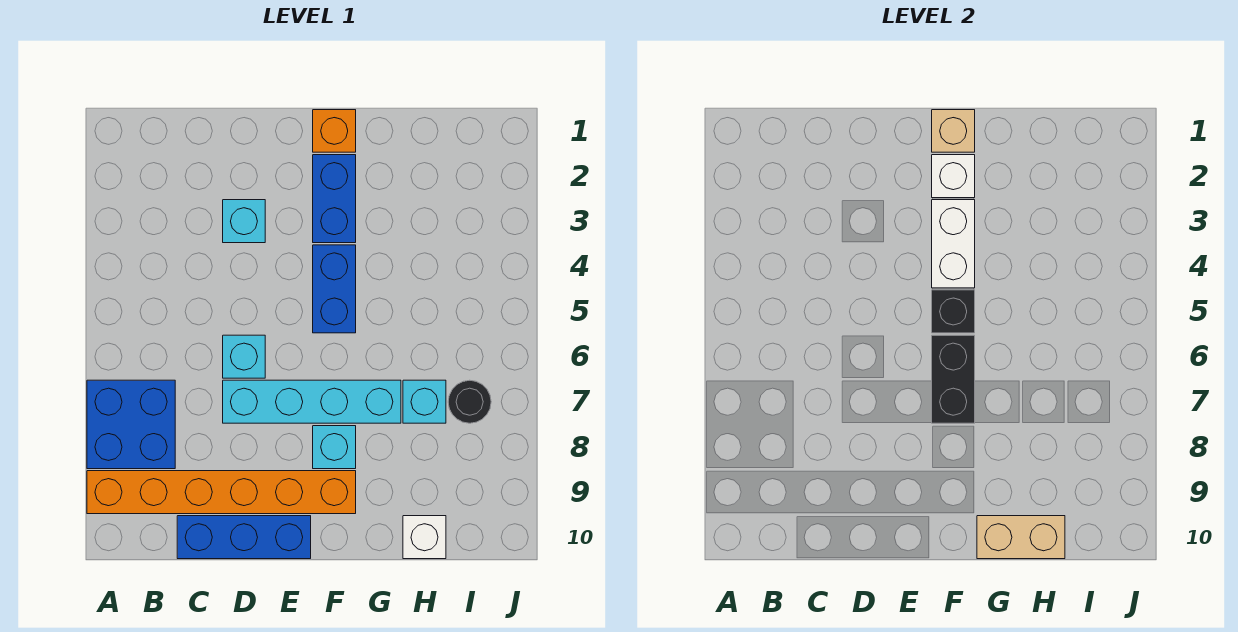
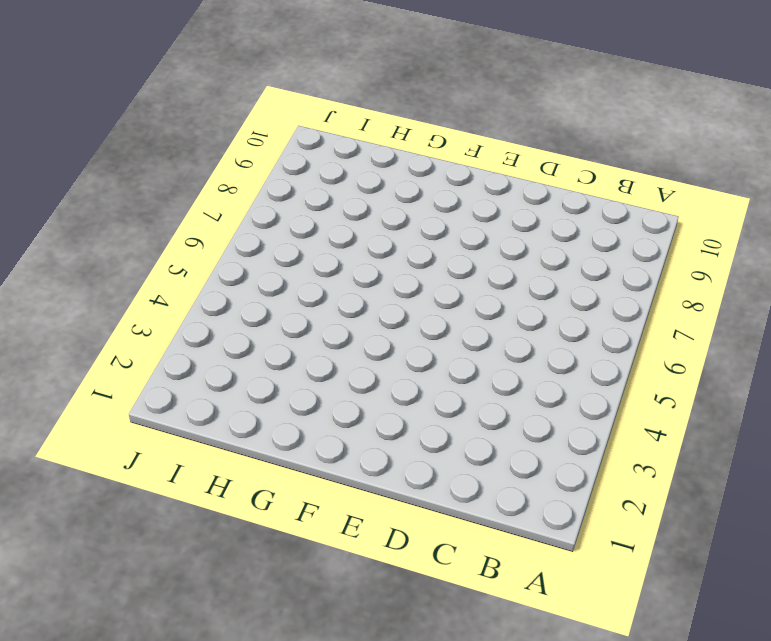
none -> blue 2x2 brick [87,380,175,469]
none -> orange 1x6 brick [87,471,356,514]
none -> blue 1x3 brick [177,516,311,559]

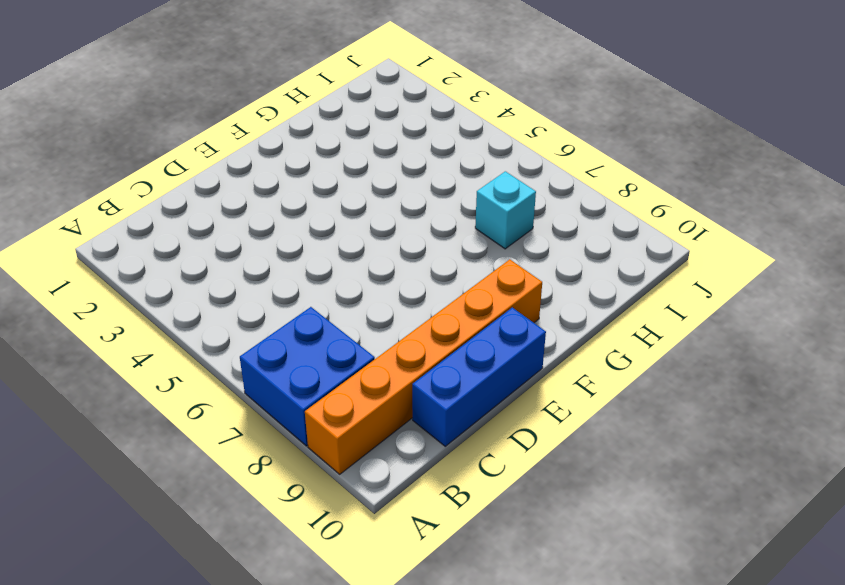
none -> cyan 1x1 brick [223,200,265,243]
none -> cyan 1x1 brick [223,335,265,378]
none -> cyan 1x4 brick [223,380,401,423]

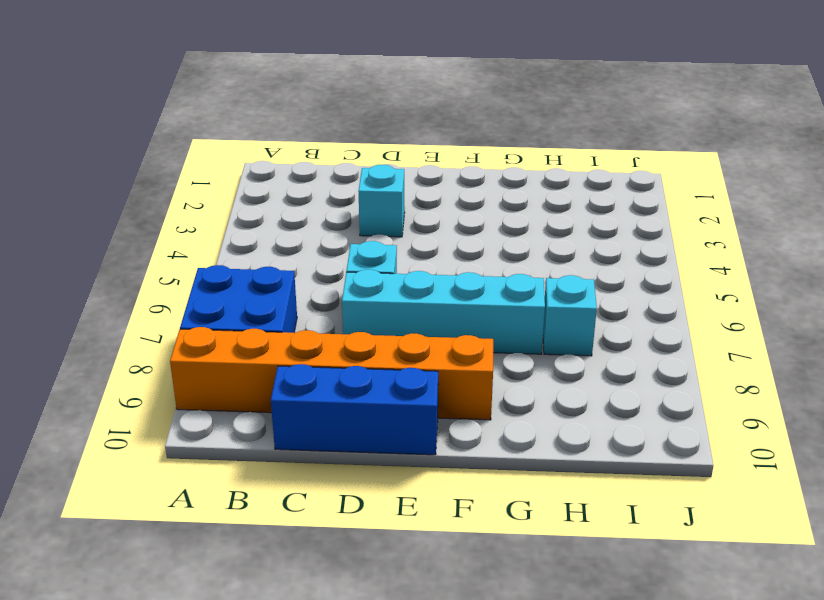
none -> orange 1x1 brick [313,110,356,152]
none -> blue 1x2 brick [313,155,356,243]
none -> blue 1x2 brick [313,245,356,333]

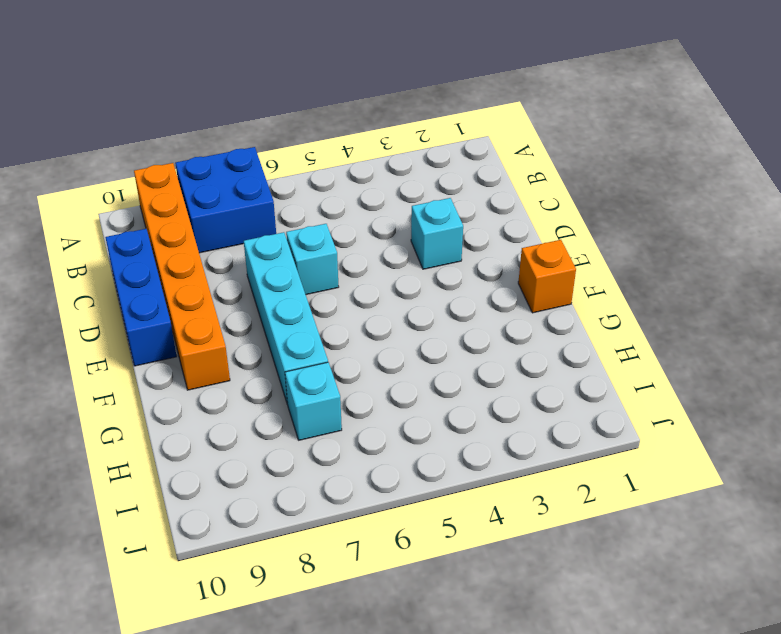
none -> blue 1x2 brick [313,155,356,243]
none -> blue 1x2 brick [313,245,356,333]
none -> cyan 1x1 brick [313,426,356,469]

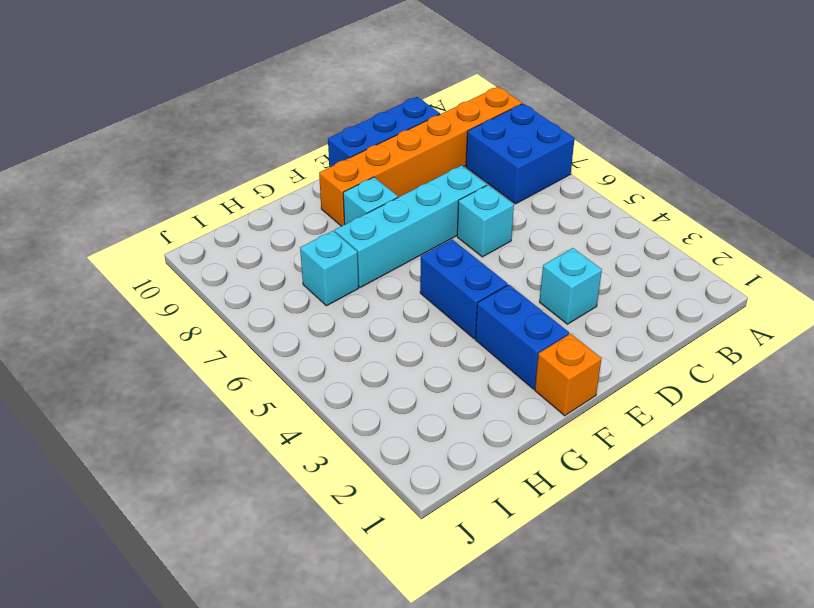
none -> white 1x1 brick [403,516,446,559]
none -> black 1x1 round brick [448,380,491,423]
none -> tan 1x1 brick [932,110,975,152]

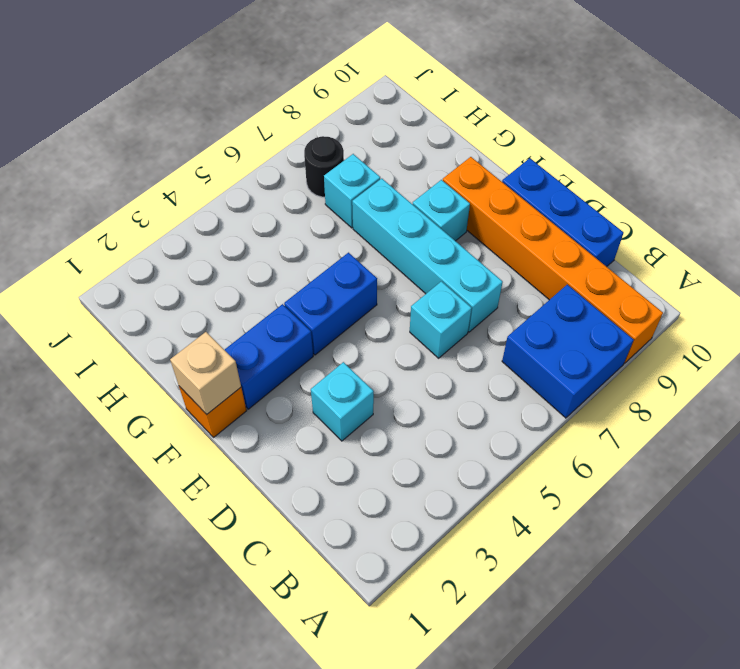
none -> white 1x1 brick [403,516,446,559]
none -> white 1x1 brick [932,155,975,198]
none -> white 1x2 brick [932,200,975,288]

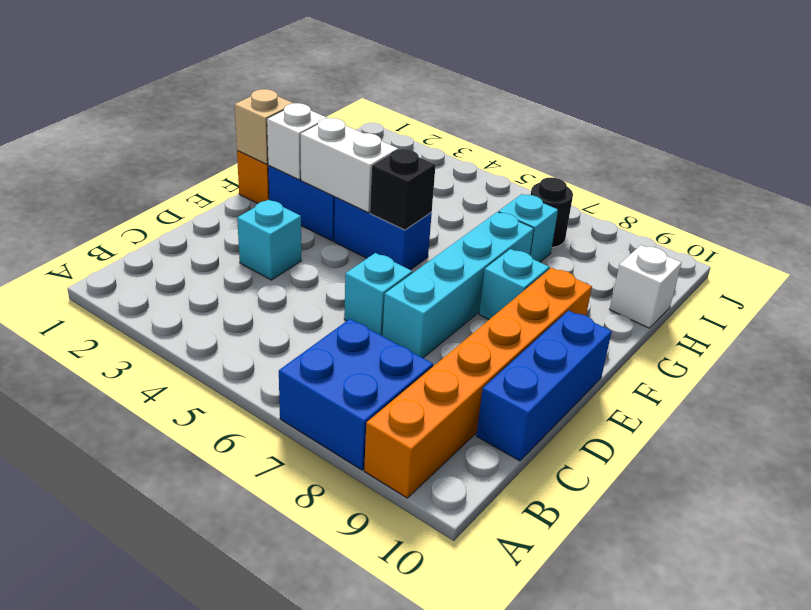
none -> black 1x2 brick [932,335,975,423]
none -> tan 1x2 brick [977,516,1065,559]

